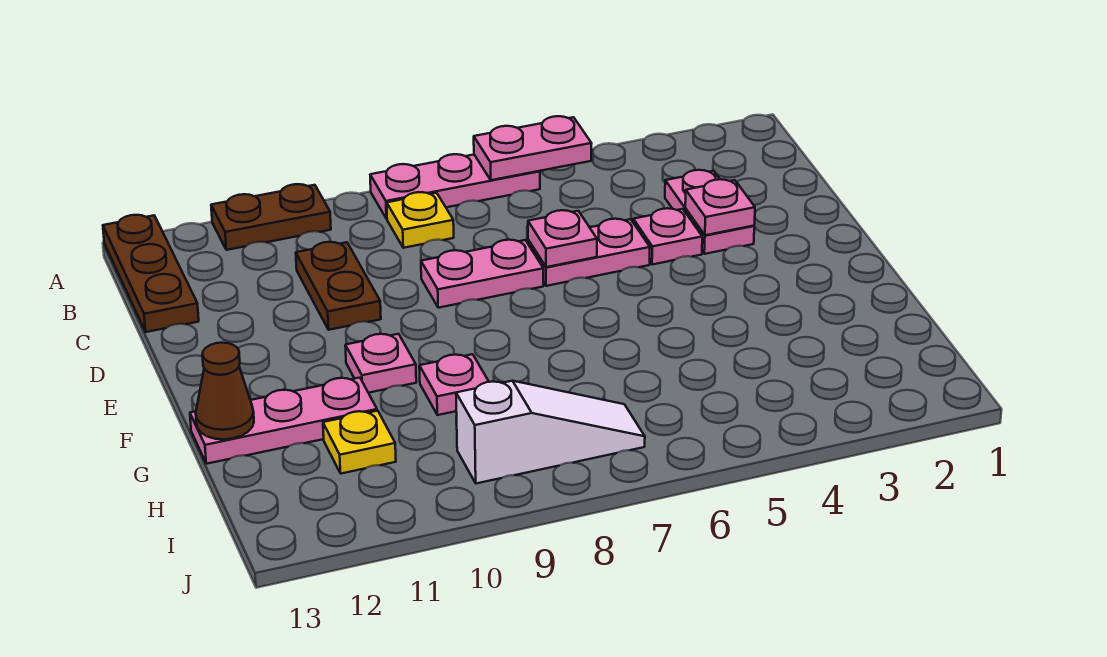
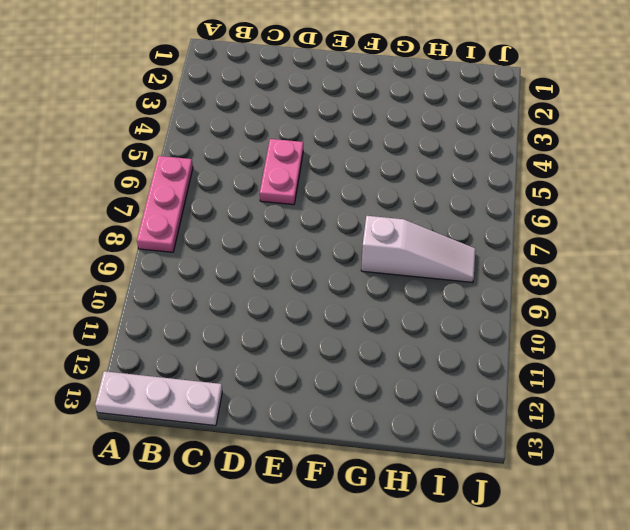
white 1x3 plate [95,371,222,426] -> brown 1x3 plate [103,215,199,332]
white 1x3 slope [361,216,476,282] -> white 1x3 slope turned to [456,381,645,483]
none -> brown 1x2 plate [211,184,331,250]
none -> yellow 1x1 plate [387,192,454,248]
none -> pink 1x2 plate [665,170,754,254]

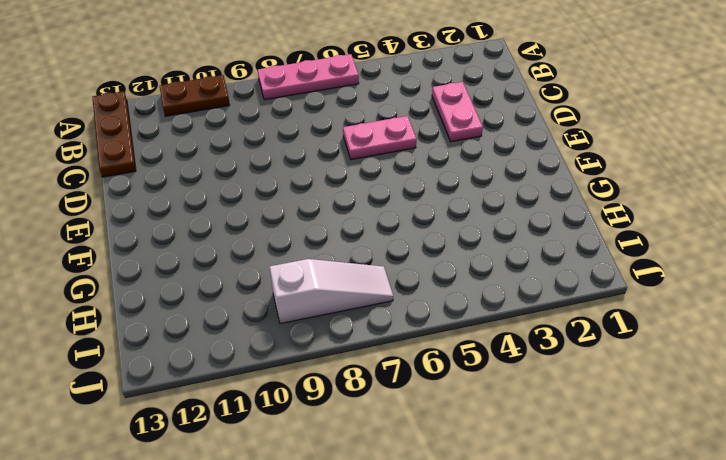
none -> yellow 1x1 plate [387,192,454,248]
none -> brown 1x2 plate [296,242,381,330]
none -> pink 1x1 plate [633,208,702,265]

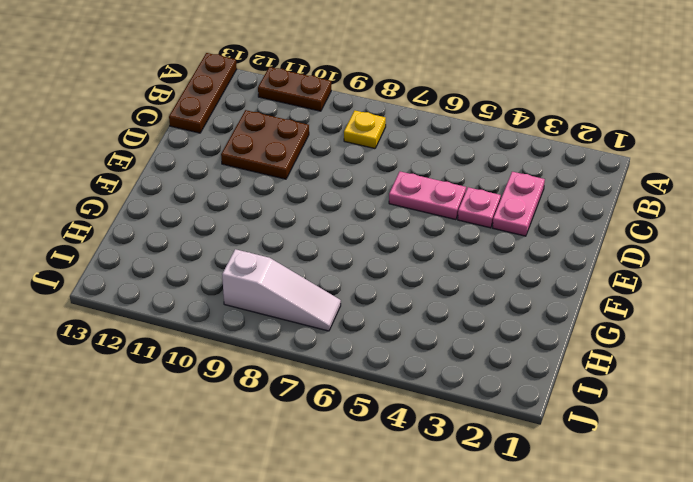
brown 2x2 plate [221,110,309,179] -> brown 1x2 plate [296,242,381,330]
none -> pink 1x3 plate [370,154,540,219]
none -> pink 1x2 plate [421,240,543,308]
none -> pink 1x1 plate [345,334,416,393]

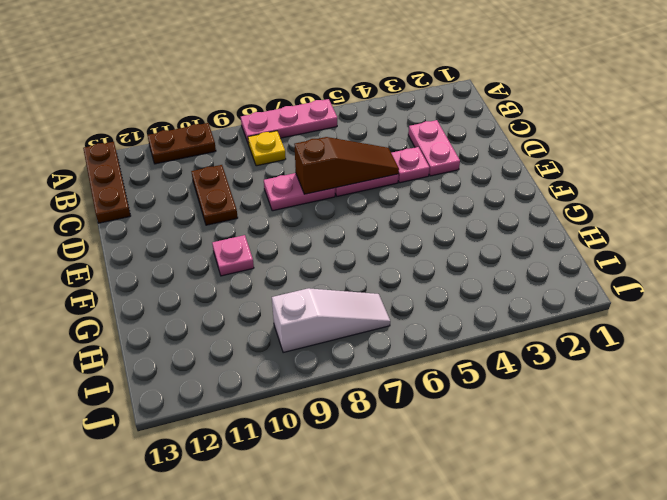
brown 1x3 slope [294,137,399,194] -> pink 1x1 plate [528,210,597,267]
none -> pink 1x1 plate [419,354,489,415]
none -> pink 1x3 plate [190,378,377,464]
none -> yellow 1x1 plate [323,411,396,474]

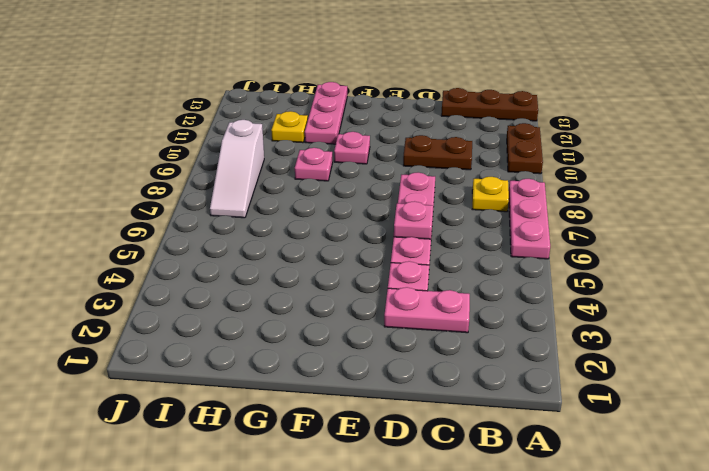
none -> pink 1x2 plate [474,116,592,180]
none -> pink 1x1 plate [685,179,755,235]
none -> brown 1x1 cone [196,343,254,440]

